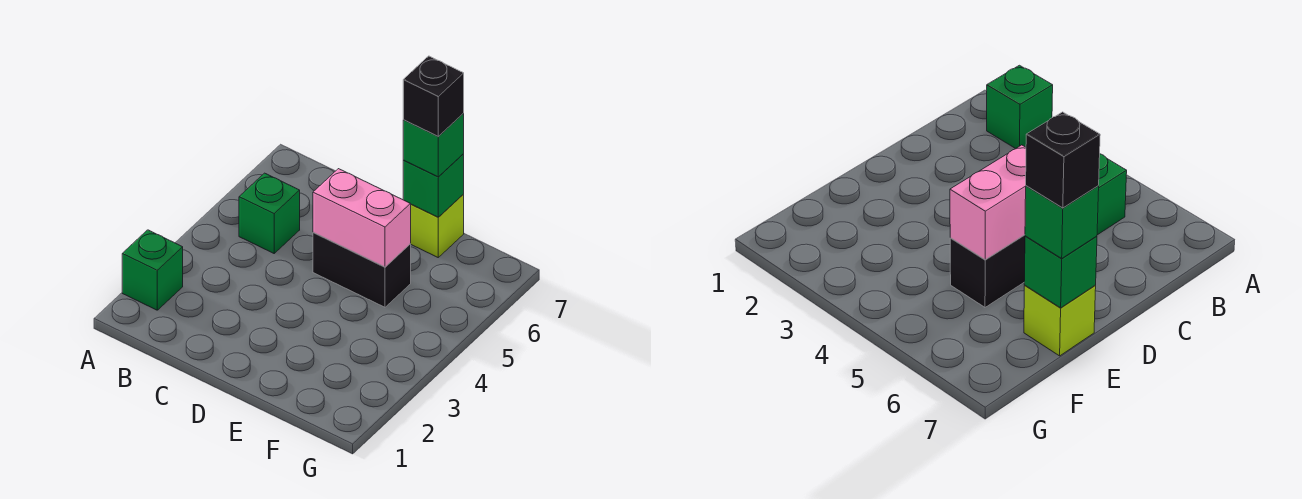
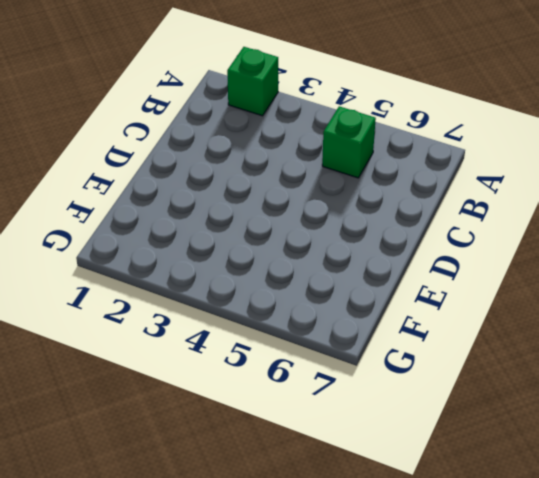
none -> black 1x2 brick [313,233,411,307]
none -> lime 1x1 brick [410,194,464,257]

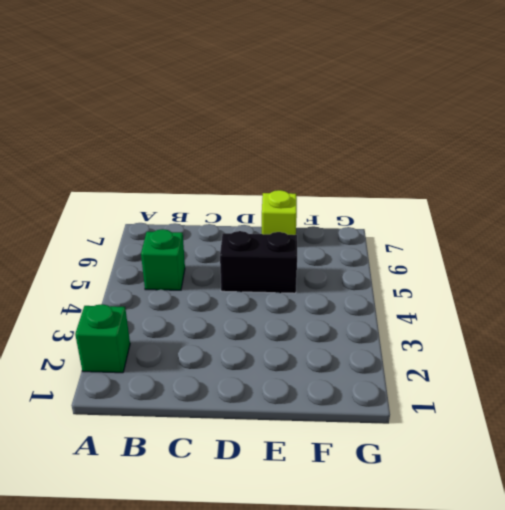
none -> pink 1x2 brick [313,169,411,267]
none -> green 1x1 brick [403,154,464,217]

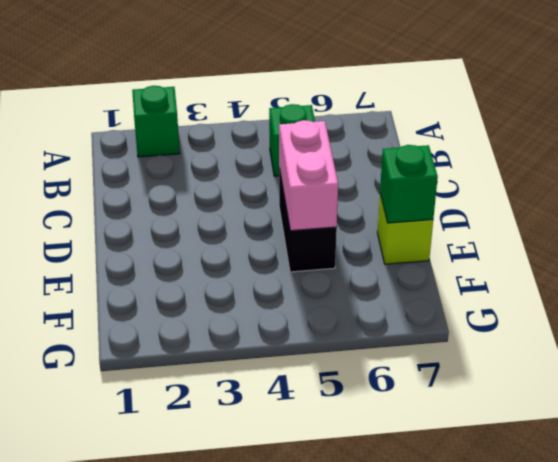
none -> green 1x1 brick [403,114,464,177]
none -> black 1x1 brick [403,56,464,136]

